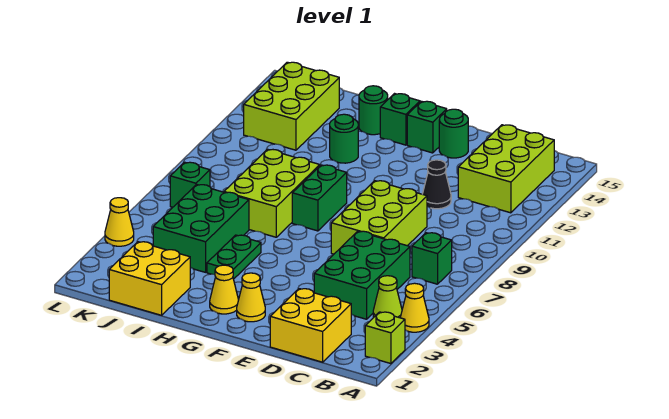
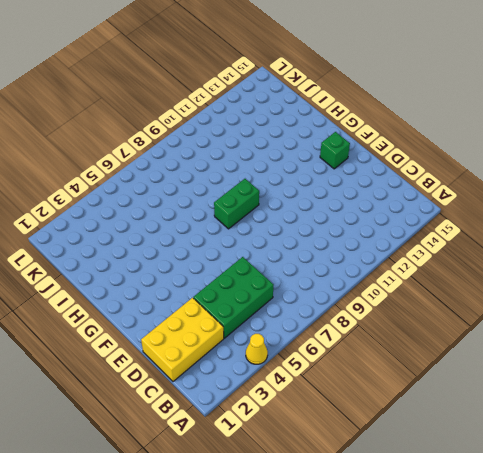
yellow 2x3 brick [141,298,224,381] -> yellow 2x2 brick [270,289,351,362]
none -> lime 1x1 brick [365,312,405,364]
none -> lime 1x1 cone [373,276,402,318]
none -> green 1x1 brick [412,233,452,284]

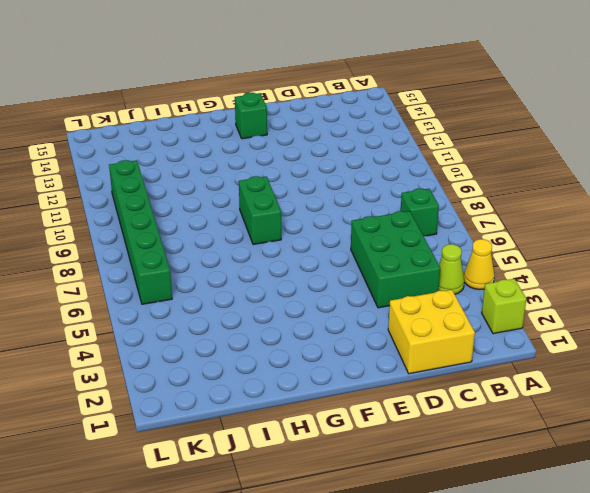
green 1x6 brick [109,160,172,304] -> green 1x1 brick [170,162,210,207]
none -> lime 2x3 brick [458,125,554,213]
none -> lime 2x3 brick [331,181,427,254]
none -> black 1x1 cone [423,160,451,209]

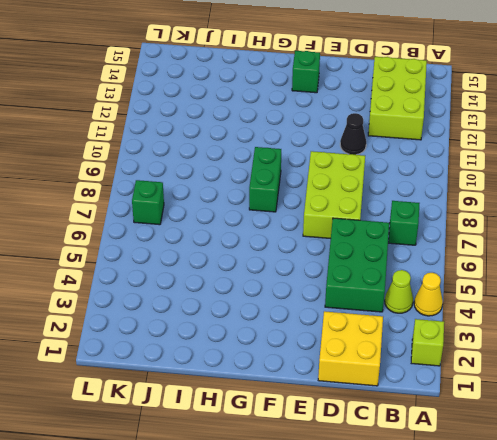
none -> green 1x1 round brick [439,109,468,158]
none -> yellow 1x1 cone [237,273,265,322]
none -> yellow 1x1 cone [210,265,239,314]

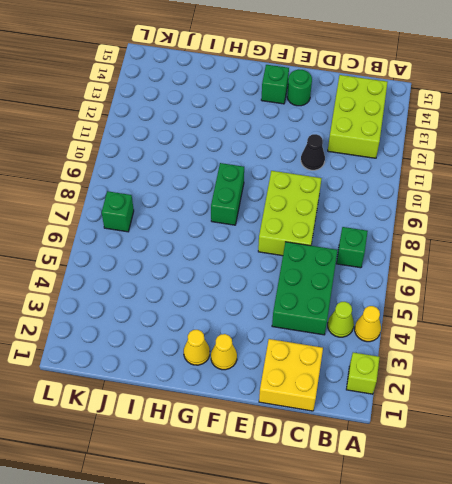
none -> green 1x1 brick [380,94,420,145]
none -> green 1x2 plate [207,235,261,279]
none -> lime 2x3 brick [224,149,320,237]

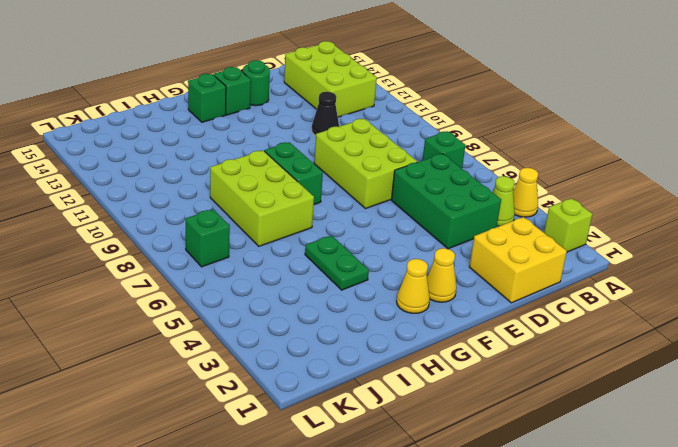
none -> green 1x1 round brick [330,114,358,163]
none -> green 1x1 round brick [359,86,388,135]
none -> yellow 2x2 brick [109,242,190,315]

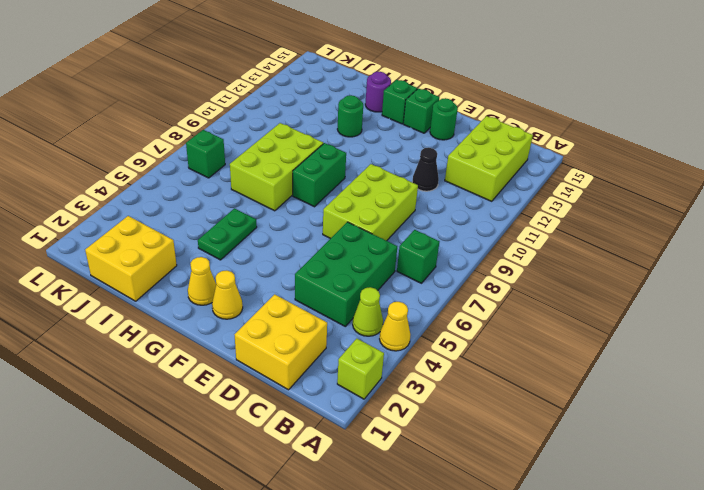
purple 1x1 round brick [365,72,391,112] -> green 1x1 round brick [359,86,388,135]
none -> green 2x3 brick [153,184,249,272]
none -> lime 2x3 brick [244,62,339,150]
none -> yellow 1x1 cone [105,198,134,246]

